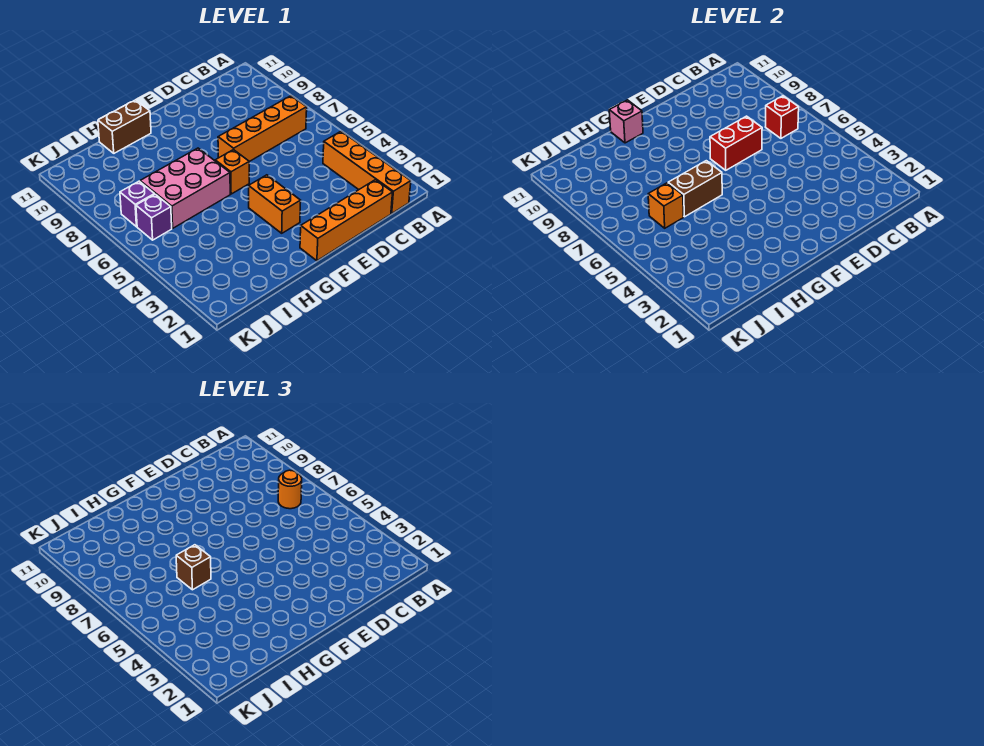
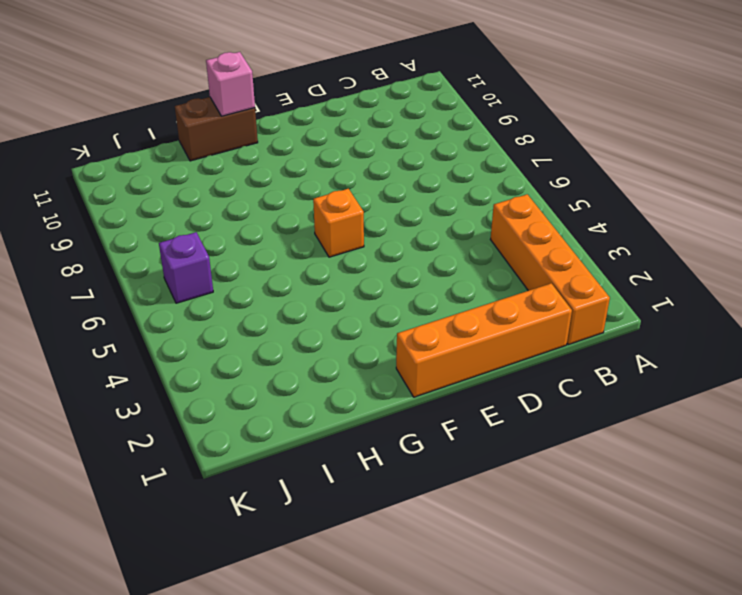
none -> orange 1x4 brick [218,96,307,162]
none -> orange 1x2 brick [249,175,301,233]
none -> pink 2x3 brick [140,148,230,228]

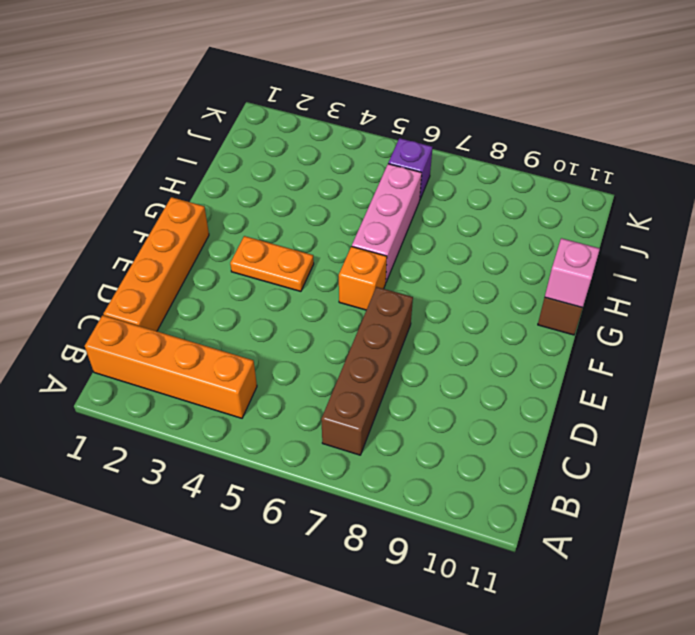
brown 1x4 brick [321,287,413,455] -> orange 1x4 brick [218,96,307,162]
orange 1x2 plate [230,236,314,291] -> orange 1x2 brick [249,175,301,233]
pink 1x3 brick [352,164,422,282] -> pink 2x3 brick [140,148,230,228]
none -> purple 1x1 brick [120,181,155,227]
none -> red 1x1 brick [766,96,799,138]
none -> red 1x2 brick [710,116,762,170]

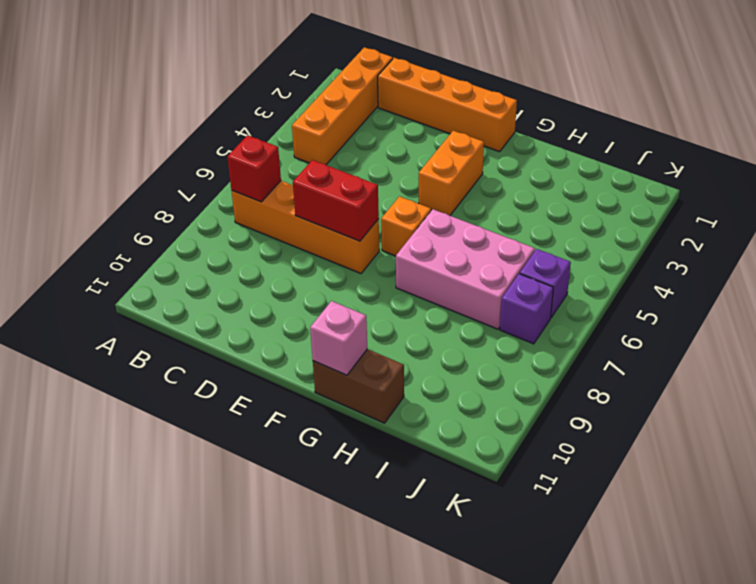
none -> brown 1x2 brick [668,161,722,217]
none -> orange 1x1 brick [648,183,684,228]
none -> orange 1x1 round brick [278,470,302,509]

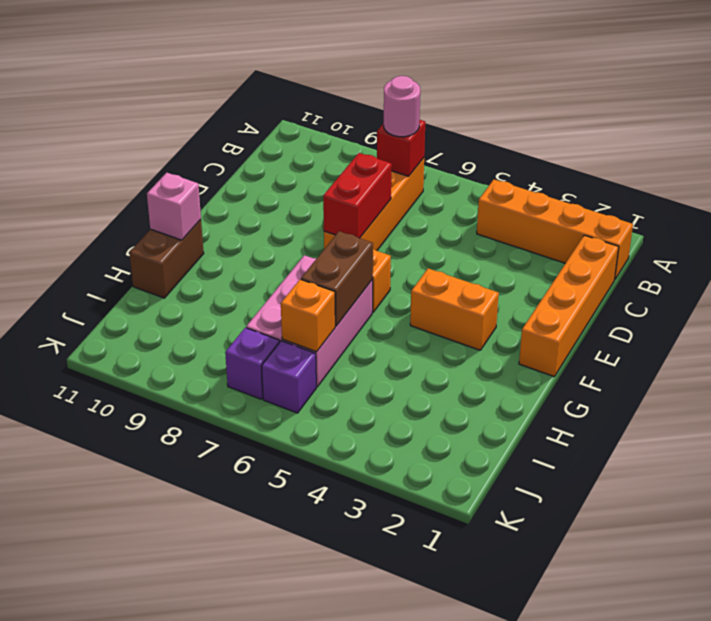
pink 1x1 round brick [384,76,420,137] -> orange 1x1 round brick [278,470,302,509]
none -> brown 1x1 brick [176,545,211,590]

